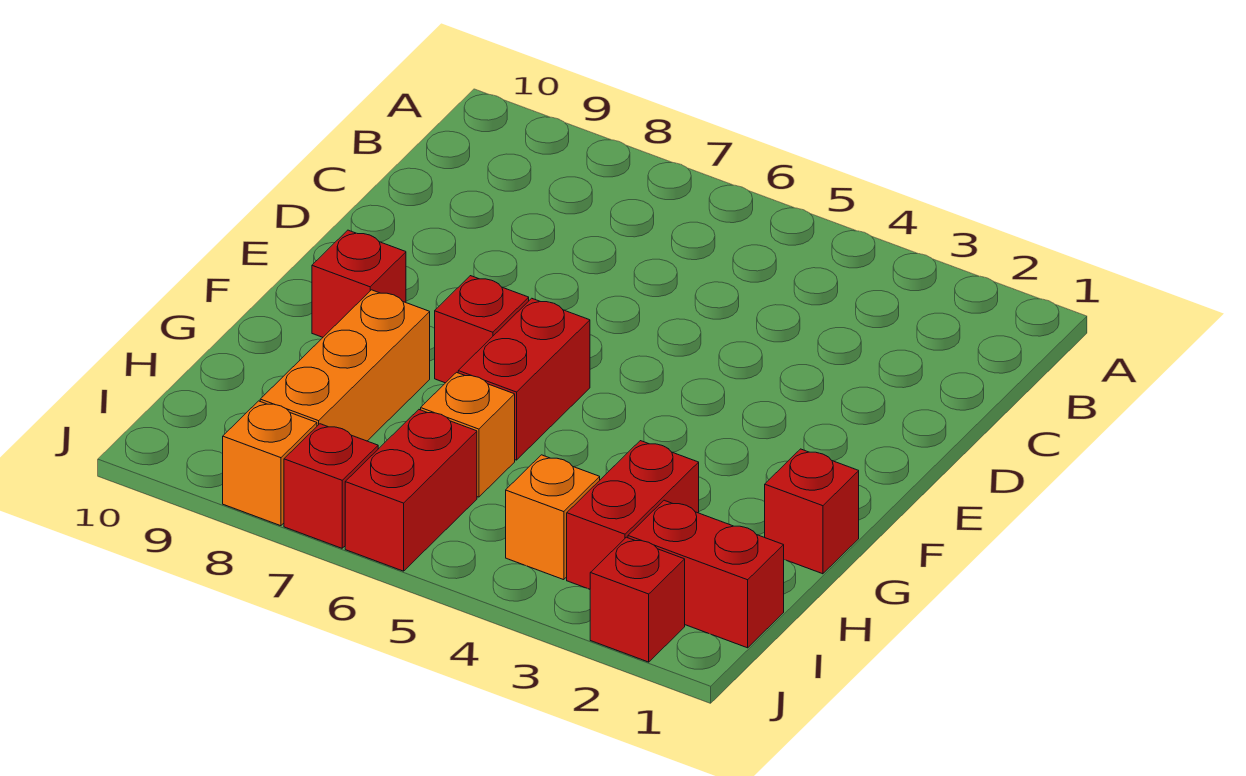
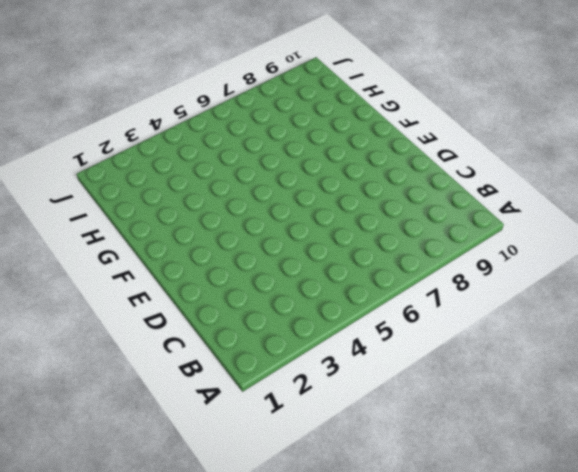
none -> red 1x2 brick [458,298,590,460]
none -> red 1x1 brick [435,276,529,383]
none -> red 1x1 brick [312,230,406,337]

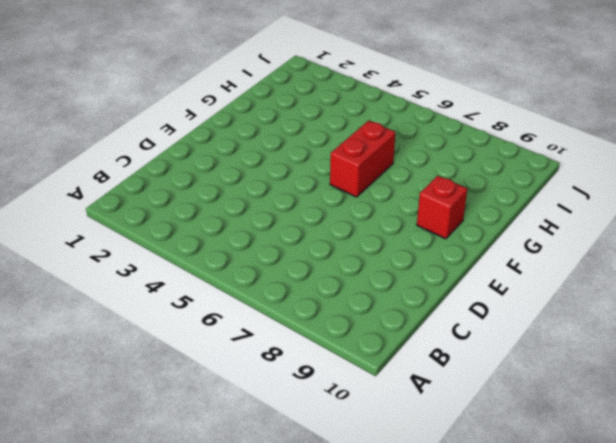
none -> red 1x1 brick [435,276,529,383]
none -> red 1x1 brick [765,449,859,574]
none -> orange 1x3 brick [260,290,430,441]

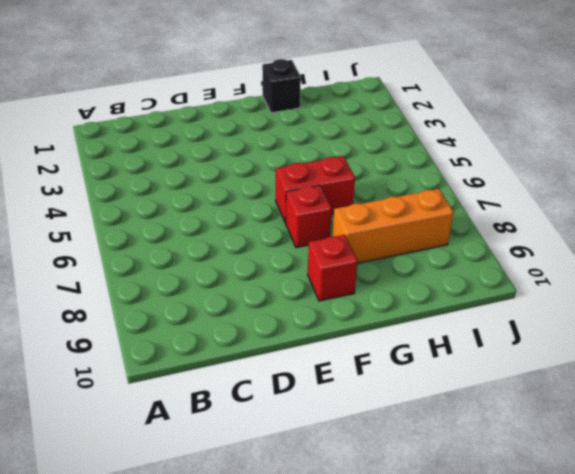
black 1x1 brick [262,59,301,113] -> red 1x1 brick [765,449,859,574]
none -> red 1x2 brick [567,441,699,589]
none -> orange 1x1 brick [421,372,515,497]
none -> red 1x2 brick [628,500,784,648]

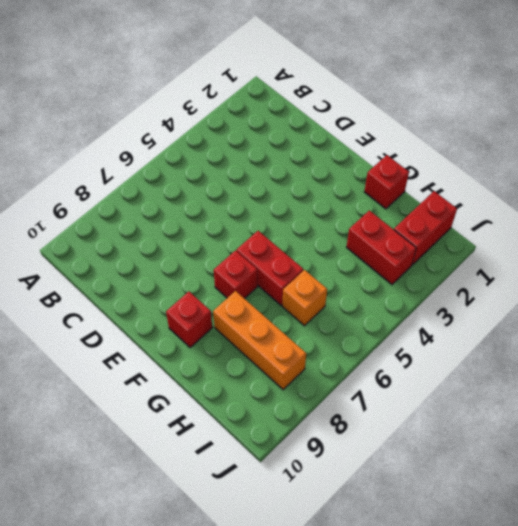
none -> orange 1x1 brick [506,455,600,580]
none -> red 1x2 brick [345,410,477,571]
none -> red 1x1 brick [590,537,685,662]

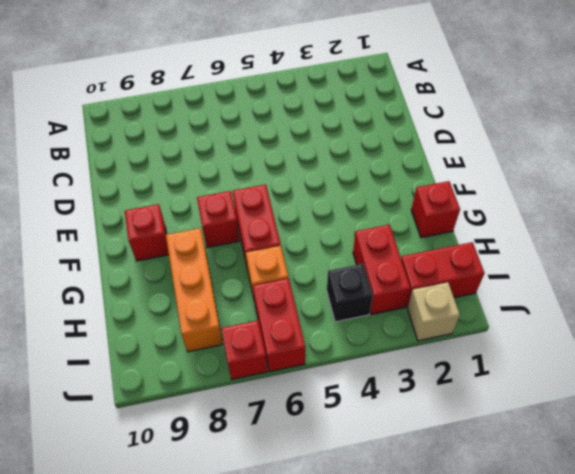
black 1x1 brick [327,264,373,322] -> orange 1x1 brick [506,455,600,580]
tan 1x1 brick [407,282,460,341] -> red 1x1 brick [590,537,685,662]
none -> orange 1x1 brick [223,401,317,526]

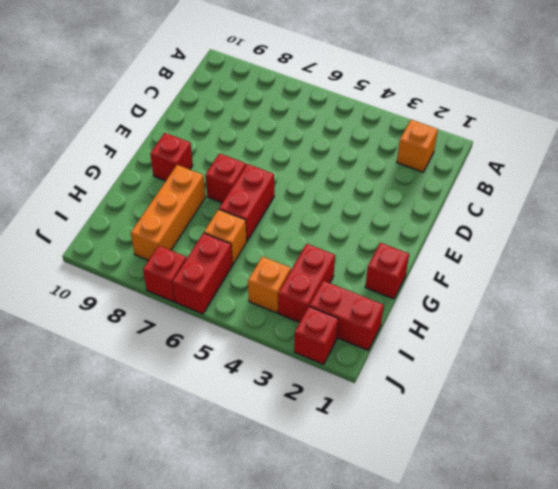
orange 1x1 brick [397,120,438,172] -> orange 1x1 brick moved to [223,401,317,526]

